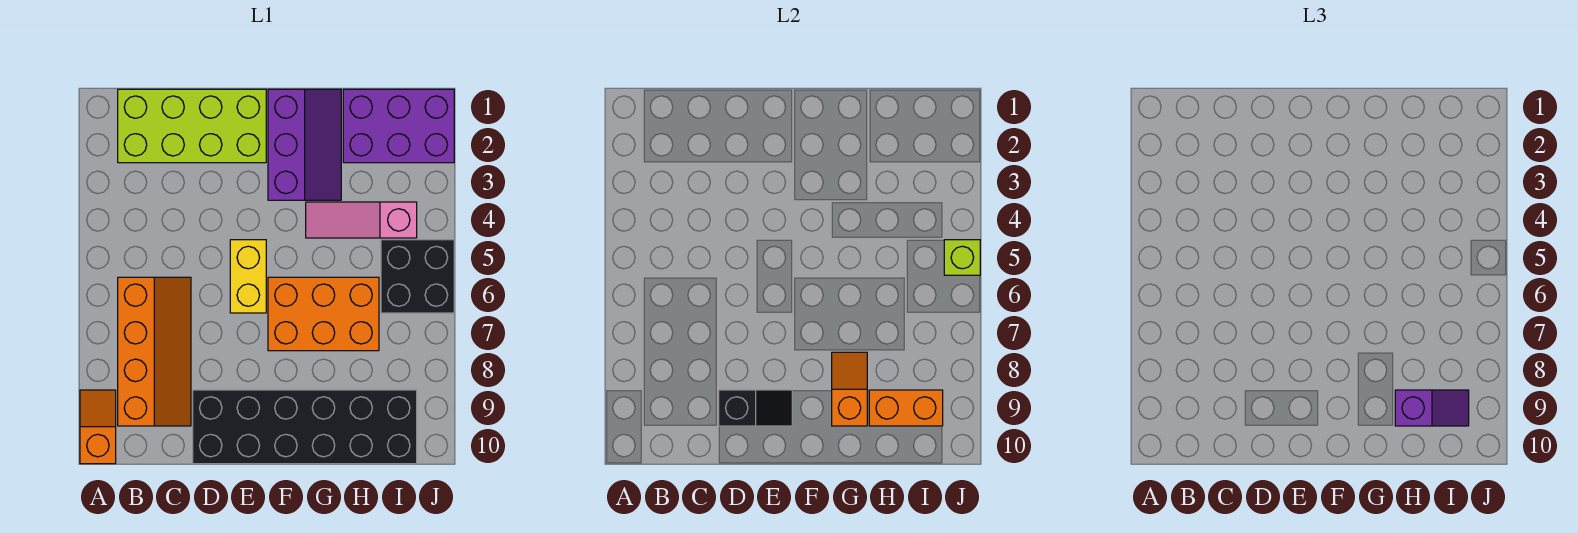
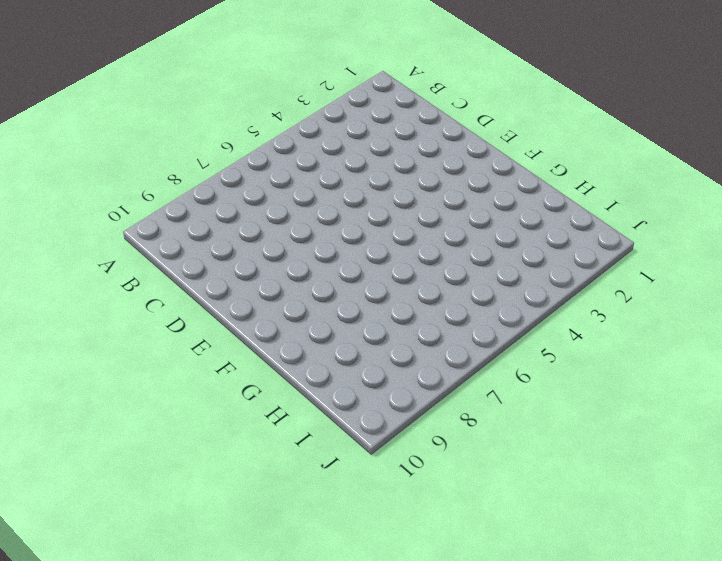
none -> orange 1x2 slope [80,390,116,464]
none -> lime 2x4 brick [118,89,266,163]
none -> orange 2x4 slope [118,277,191,426]

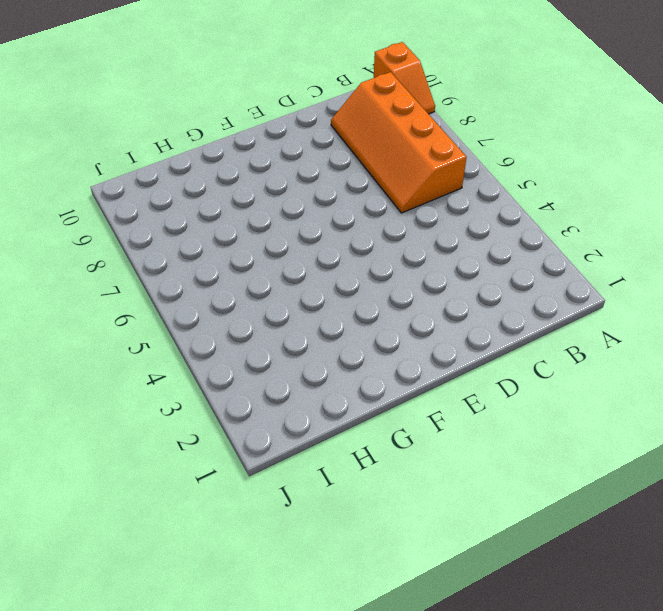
none -> lime 2x4 brick [118,89,266,163]
none -> black 2x6 brick [193,390,417,464]
none -> yellow 1x2 brick [230,240,266,313]

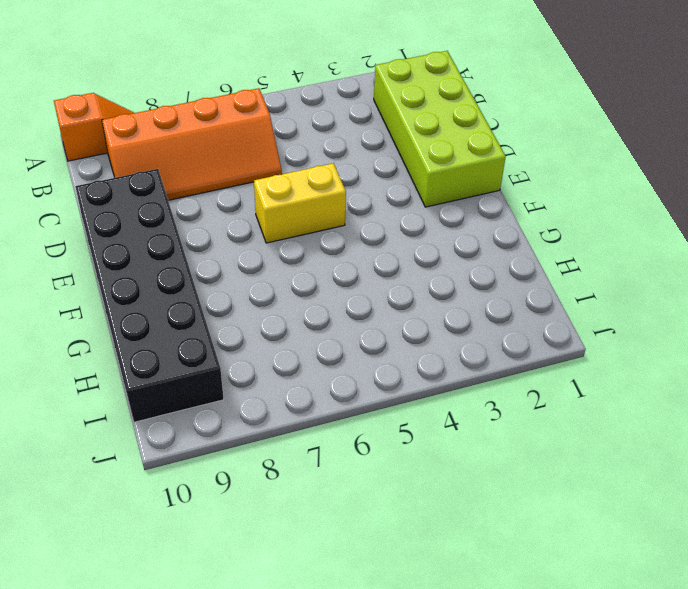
none -> purple 2x3 slope [268,89,341,200]
none -> orange 2x3 brick [268,277,379,351]
none -> pink 1x3 slope [306,202,417,238]

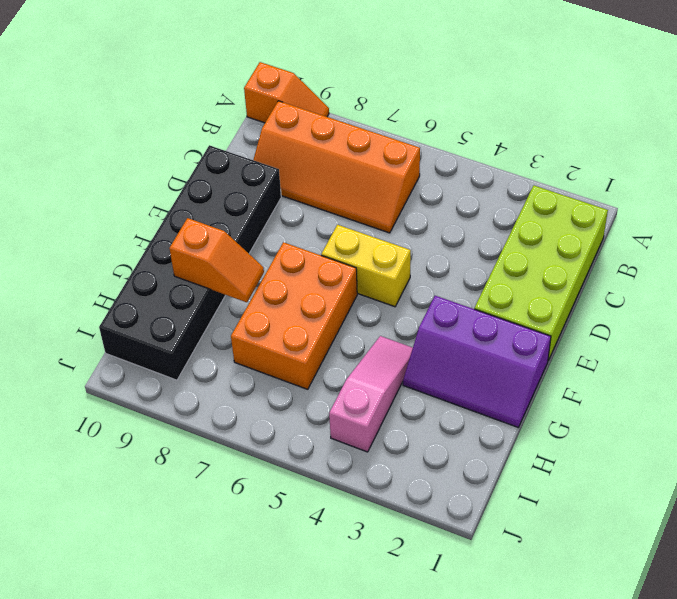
none -> purple 2x3 brick [343,89,454,163]
none -> black 2x2 brick [381,240,454,313]
none -> black 1x2 slope [719,390,792,426]

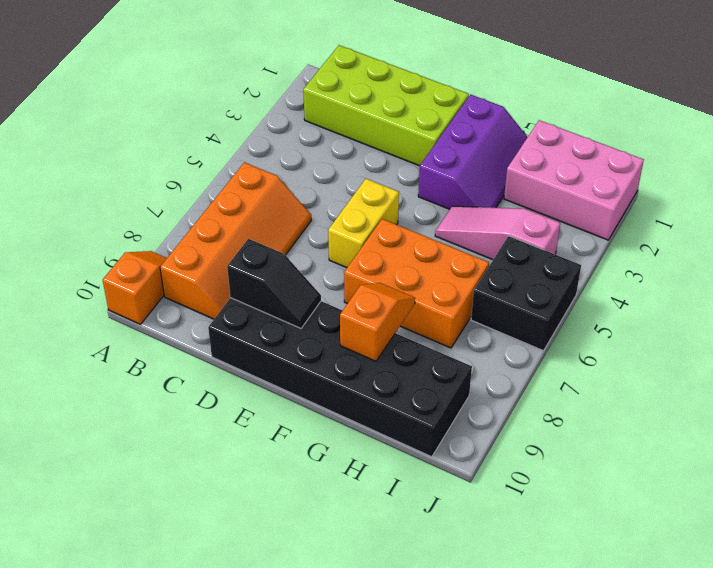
pink 2x3 brick [504,120,644,240] -> purple 2x3 brick [343,89,454,163]
none -> orange 1x2 brick [869,390,943,426]
none -> lime 1x1 brick [944,240,980,275]
none -> purple 1x2 slope [1395,390,1469,426]

